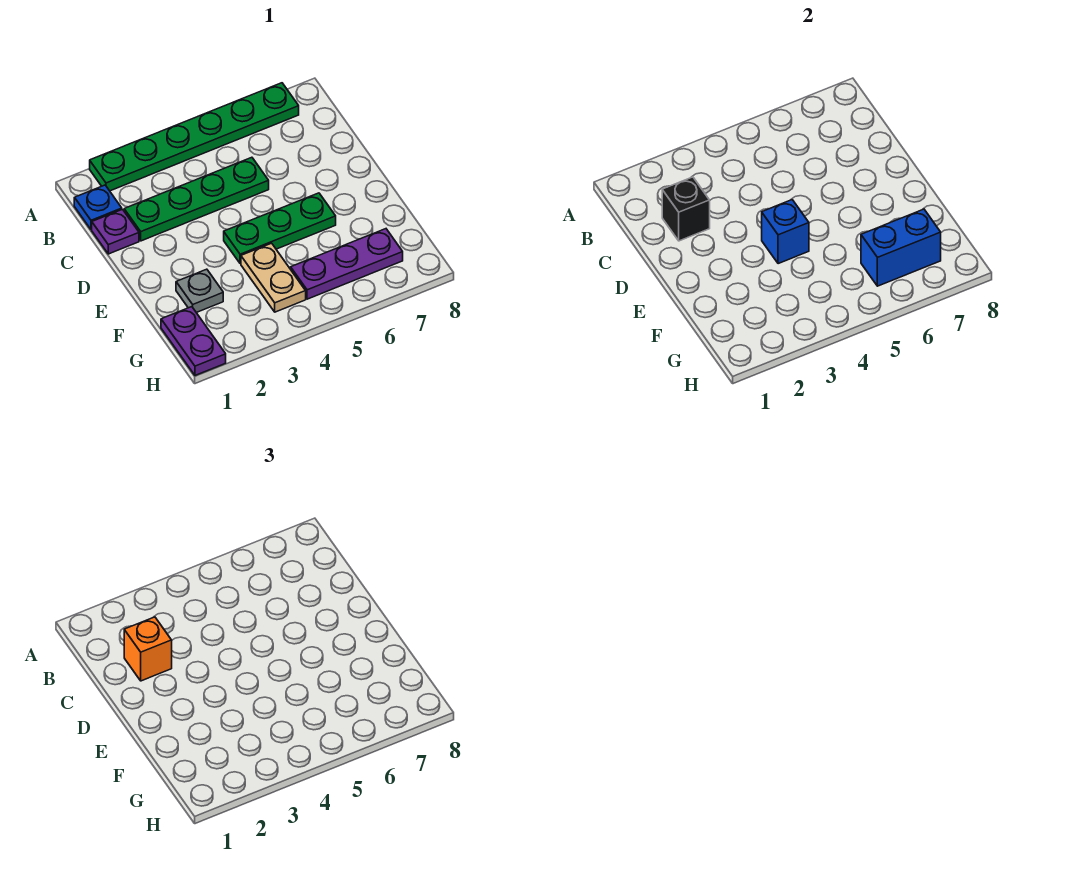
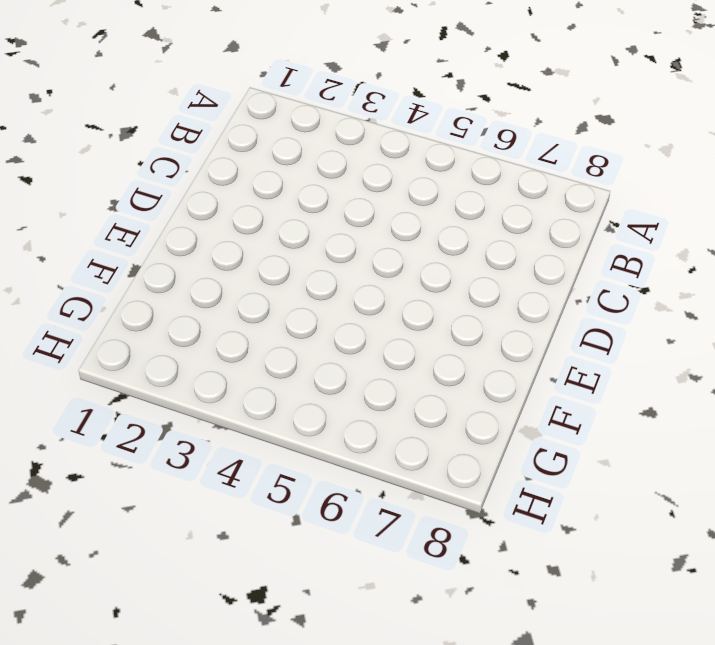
none -> green 1x6 plate [90,83,299,191]
none -> blue 1x1 plate [74,185,122,230]
none -> purple 1x1 plate [92,209,139,254]

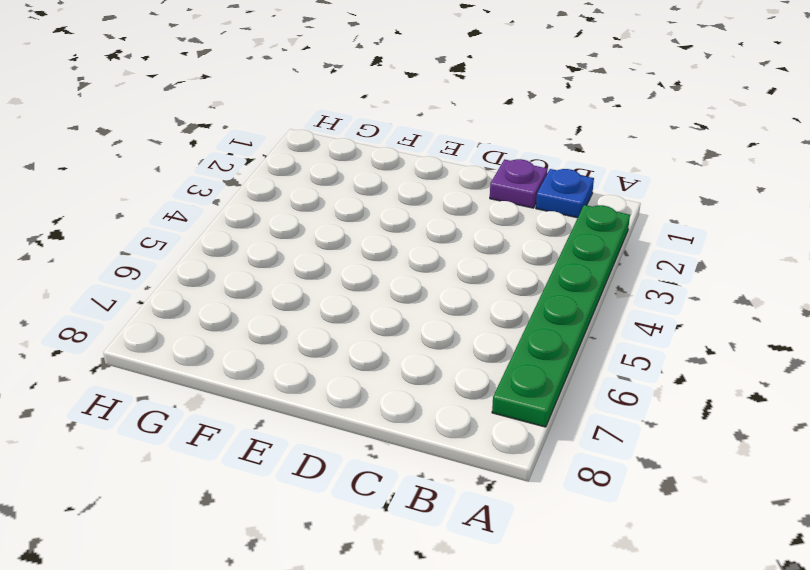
none -> green 1x4 plate [124,157,269,241]
none -> green 1x3 plate [224,193,336,264]
none -> grey 1x1 plate [176,269,223,313]

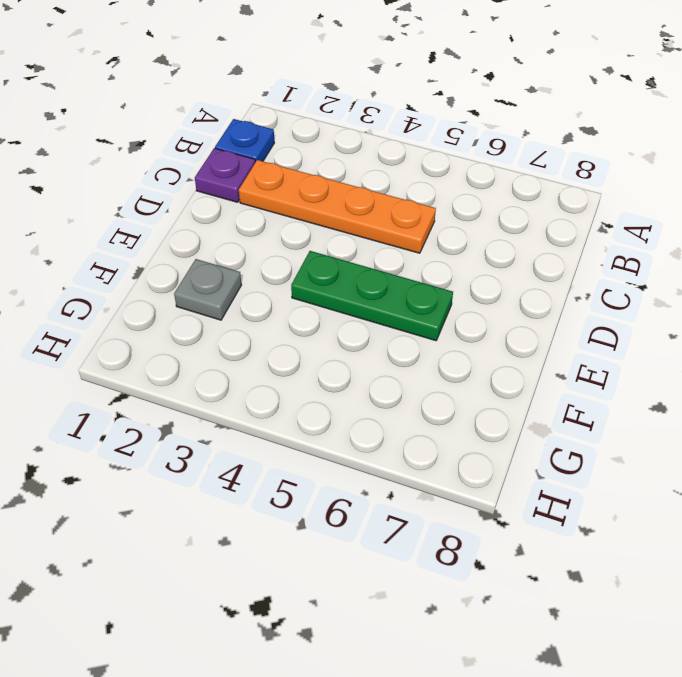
orange 1x4 plate [239,160,436,253] -> green 1x4 plate [124,157,269,241]
none -> green 1x6 plate [90,83,299,191]
none -> tan 1x2 plate [241,243,306,312]
none -> purple 1x2 plate [161,307,226,375]

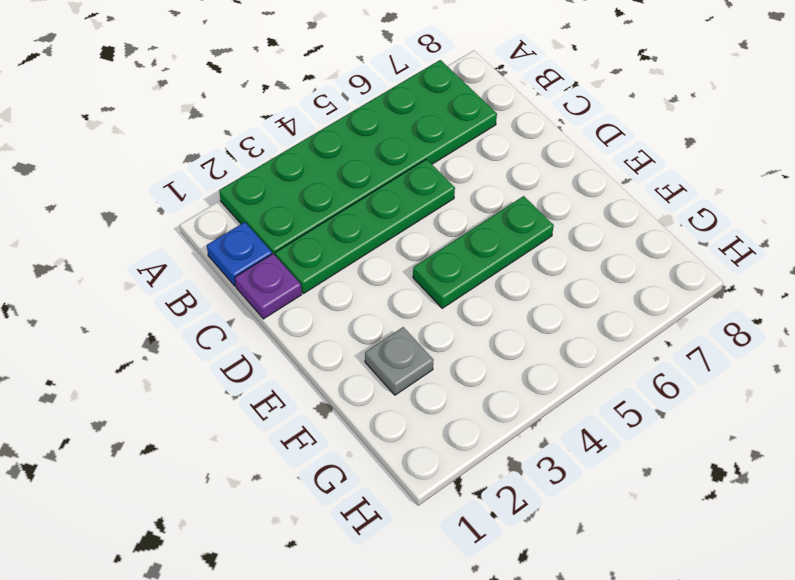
green 2x6 plate [219,60,497,255] -> green 1x6 plate [90,83,299,191]
none -> tan 1x2 plate [241,243,306,312]
none -> purple 1x2 plate [161,307,226,375]
none -> purple 1x3 plate [291,229,403,299]

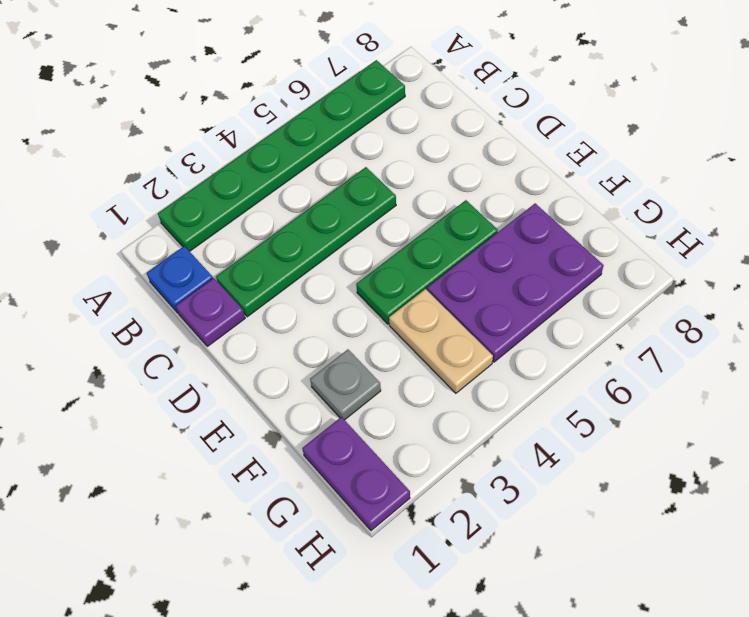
purple 2x3 plate [427,204,604,362] -> purple 1x3 plate [291,229,403,299]
none -> black 1x1 brick [662,177,710,241]
none -> blue 1x1 brick [762,200,809,264]
none -> blue 1x2 brick [861,209,941,286]

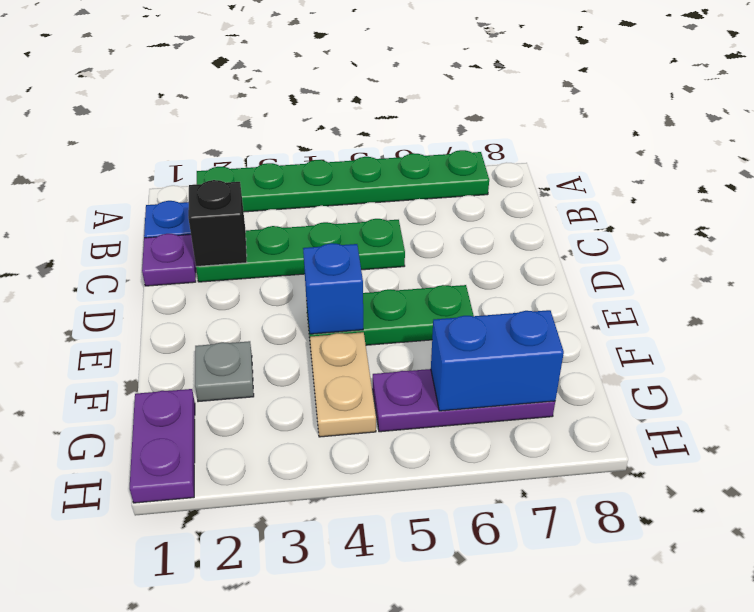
none -> orange 1x1 brick [124,617,172,681]

